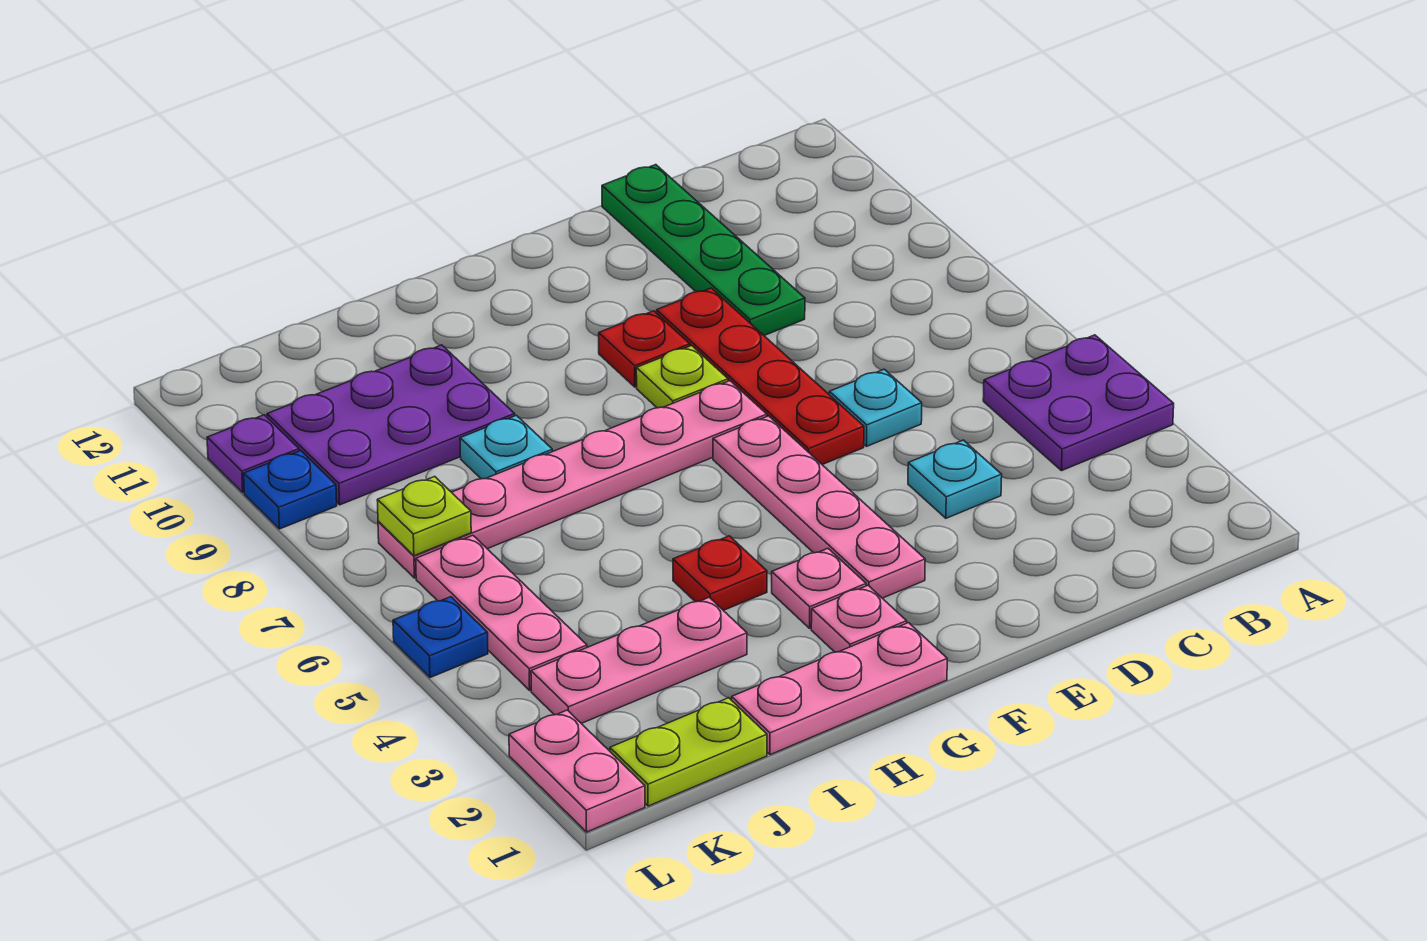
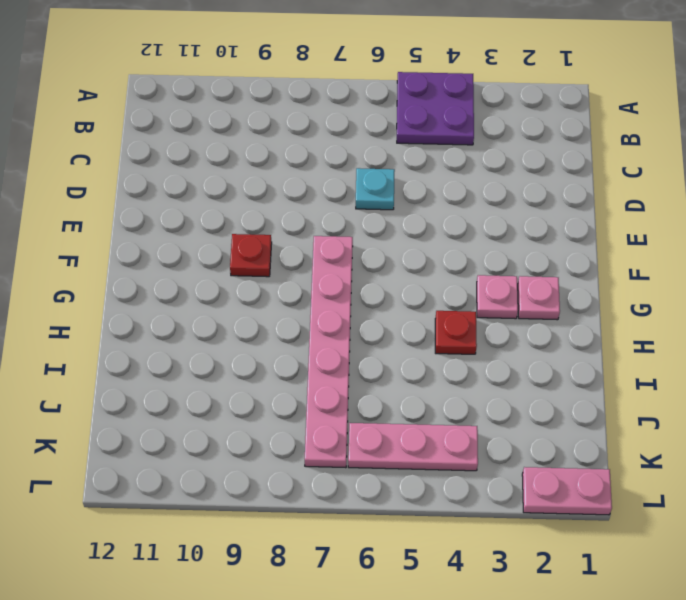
none -> cyan 1x1 plate [908,440,1002,518]
none -> green 1x4 plate [602,165,805,335]
none -> red 1x4 plate [657,288,864,465]

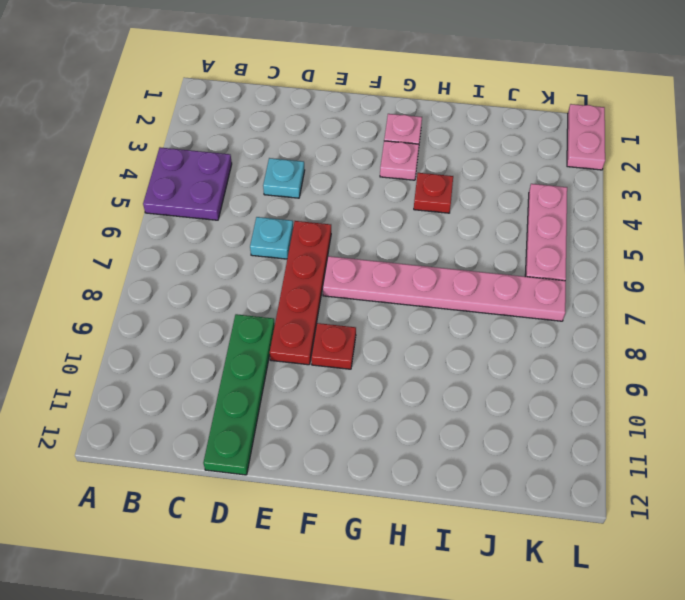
none -> pink 1x4 plate [713,416,925,598]
none -> lime 1x1 plate [636,346,728,408]
none -> pink 1x3 plate [732,623,947,755]

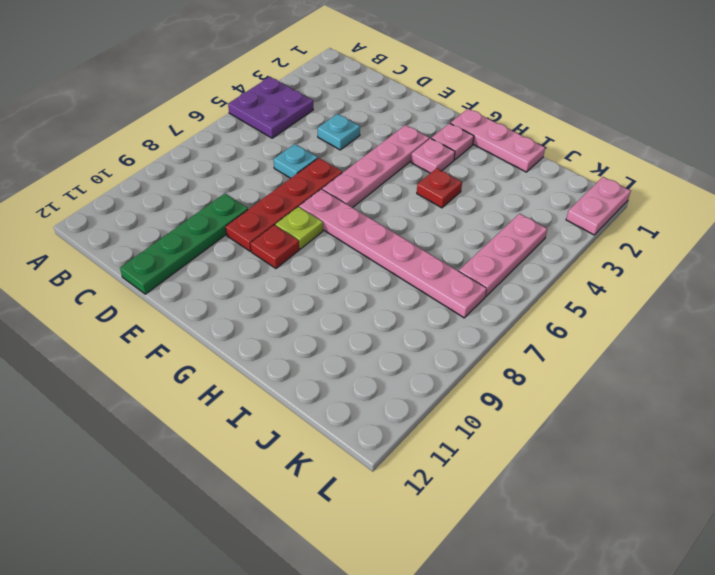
none -> pink 1x3 plate [531,597,747,723]
none -> cyan 1x1 plate [460,415,552,479]
none -> purple 2x3 plate [267,345,515,505]

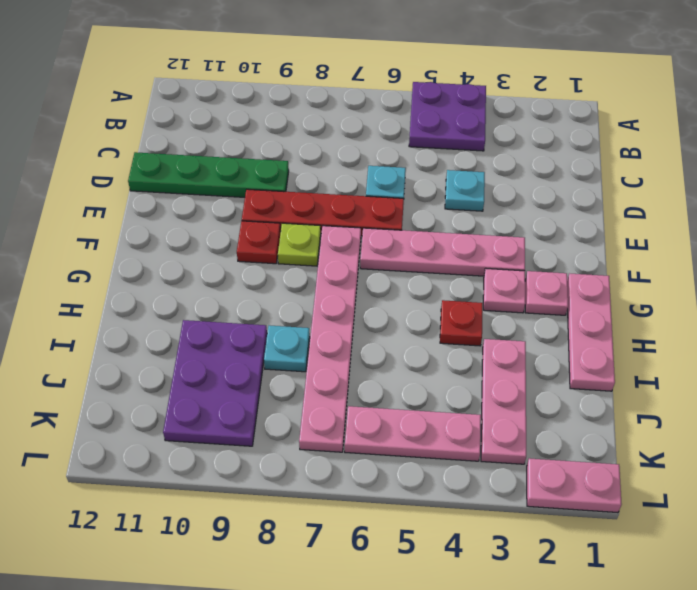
none -> lime 1x2 plate [610,698,767,806]
none -> blue 1x1 plate [393,597,488,678]
none -> blue 1x1 plate [244,451,337,529]

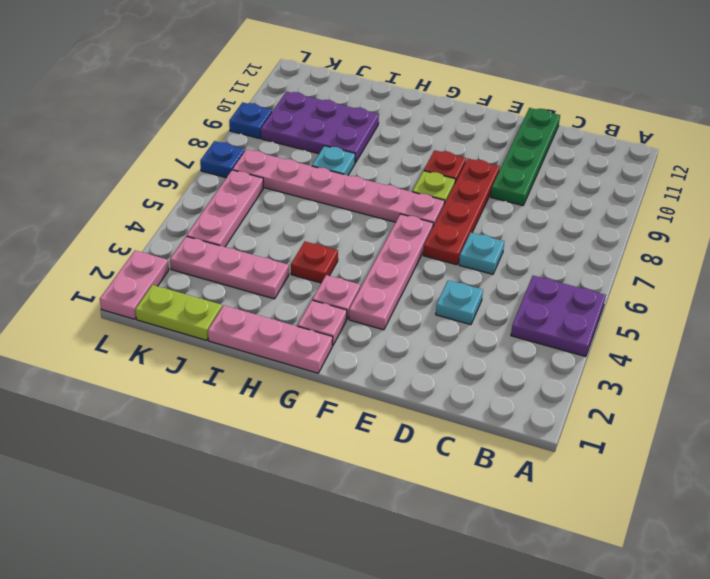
blue 1x1 plate [200,141,245,178] -> blue 1x1 plate moved to [393,597,488,678]
none -> purple 1x1 plate [207,415,299,493]
none -> lime 1x1 plate [377,476,471,556]

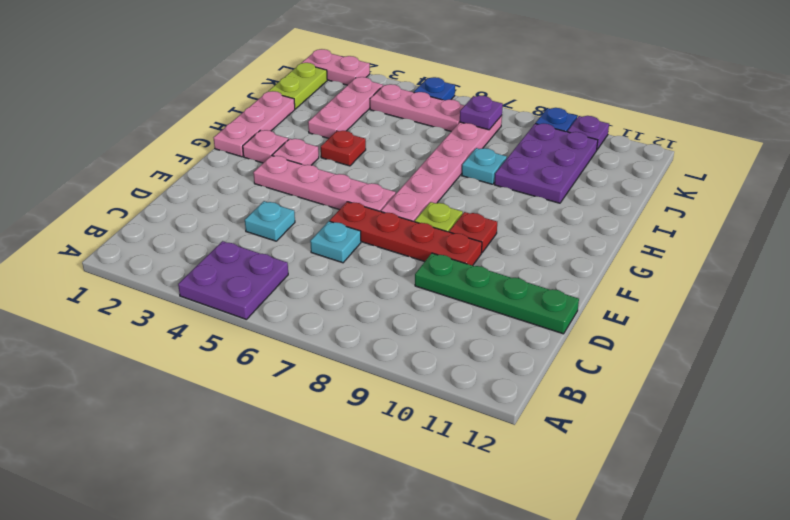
purple 1x1 plate [460,96,503,130] -> lime 1x1 plate [377,476,471,556]

